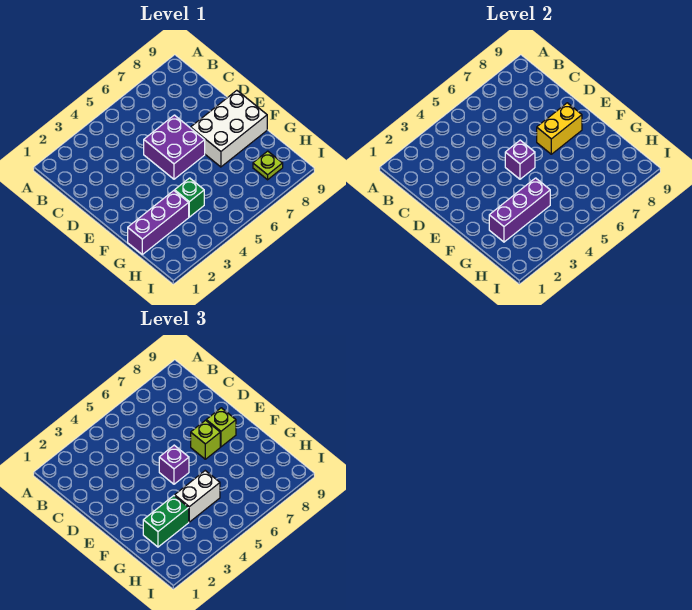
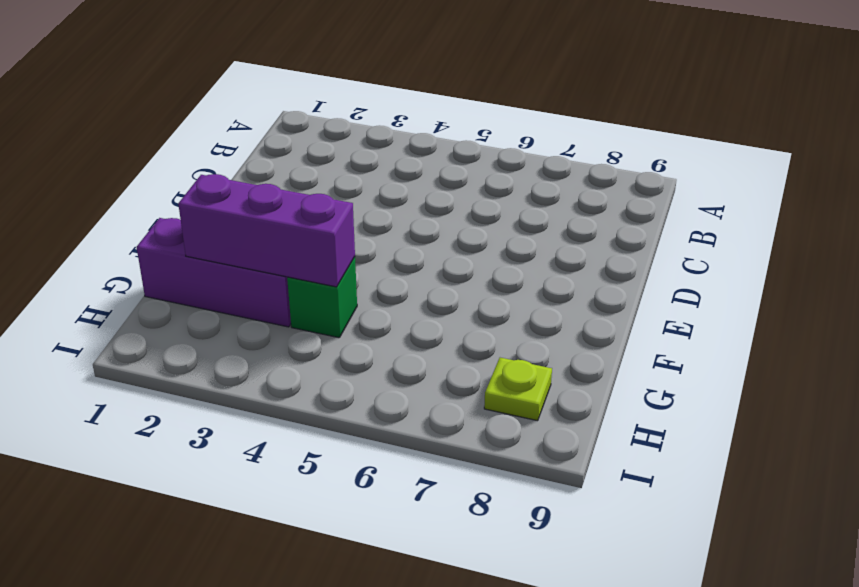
none -> purple 2x2 brick [144,115,205,179]
none -> white 2x3 brick [191,90,267,167]
none -> purple 1x1 brick [505,140,535,179]

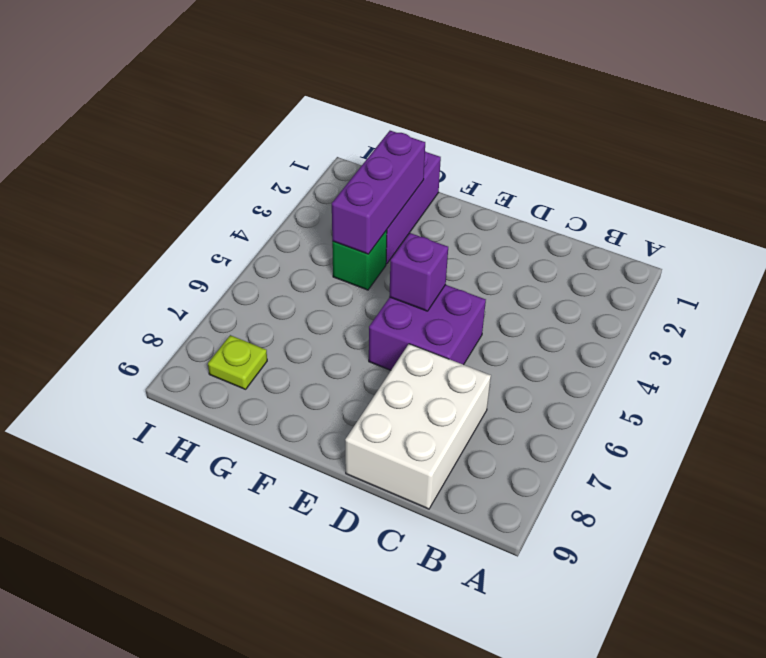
white 2x3 brick [345,344,491,509] -> white 2x3 brick moved to [191,90,267,167]
none -> yellow 1x2 brick [537,103,582,154]
none -> purple 1x1 brick [159,445,189,484]
none -> lime 1x1 brick [191,420,220,459]

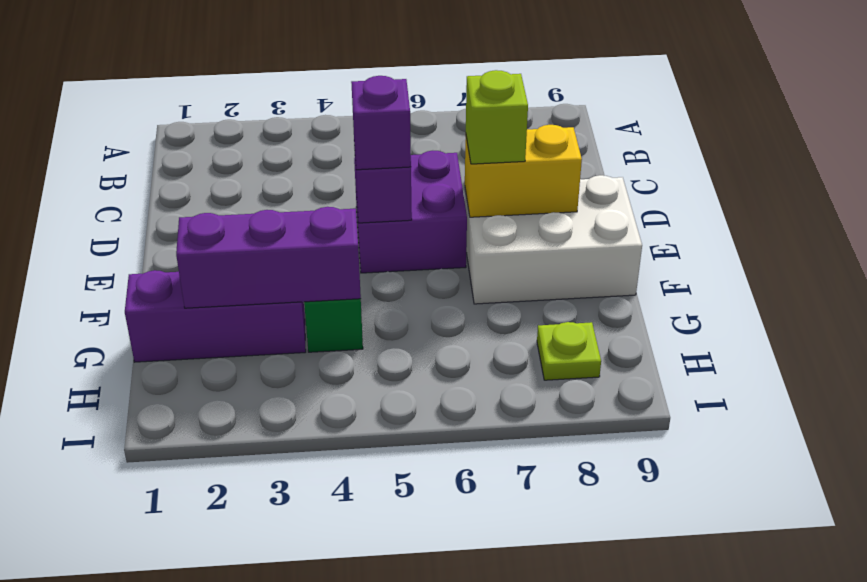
none -> lime 1x1 brick [206,408,236,447]
none -> green 1x2 brick [143,496,189,547]
none -> white 1x2 brick [175,471,220,522]

